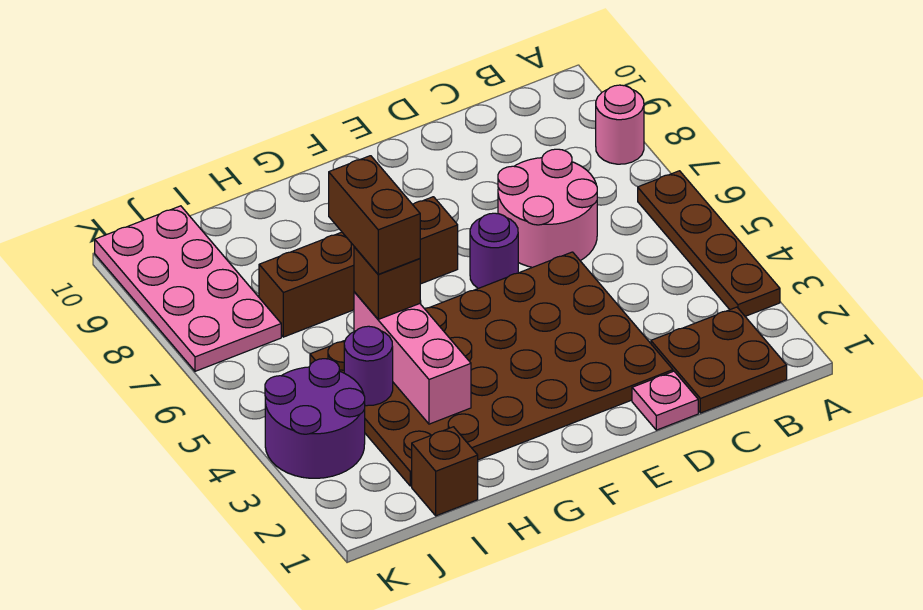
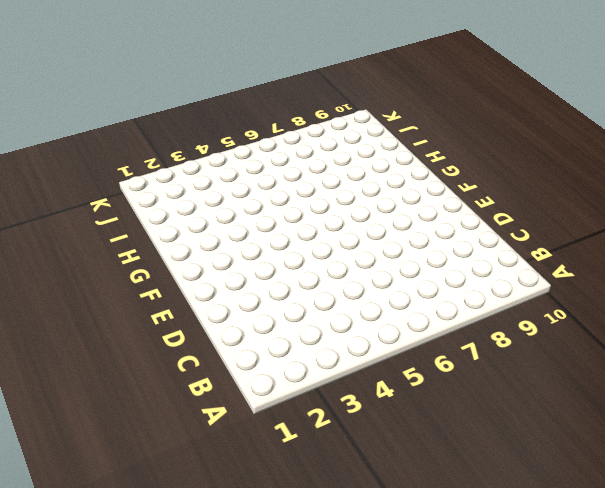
none -> brown 1x4 plate [638,171,780,316]
none -> pink 1x1 round brick [596,85,644,164]
none -> brown 2x2 plate [651,307,787,413]

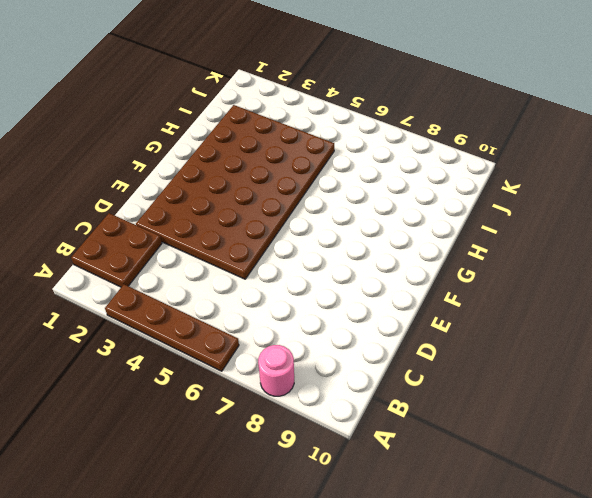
none -> pink 2x2 round brick [498,149,597,267]
none -> pink 1x1 plate [632,371,698,430]
none -> purple 1x1 round brick [470,213,518,288]

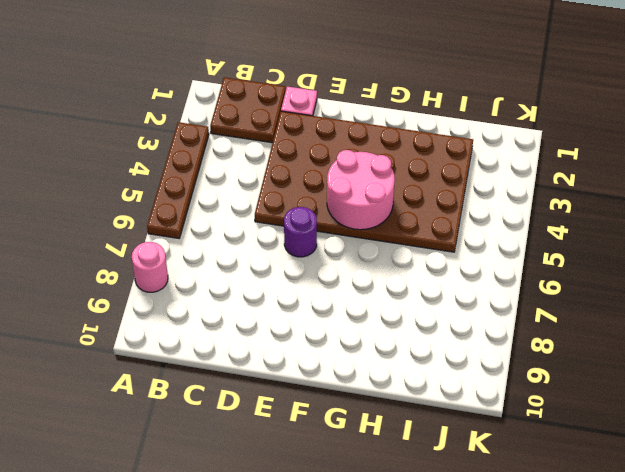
pink 2x2 round brick [327,150,395,230] -> pink 2x2 round brick moved to [498,149,597,267]
none -> brown 1x4 brick [259,197,458,337]
none -> brown 1x1 brick [412,427,478,516]
none -> purple 2x2 round brick [265,359,365,478]

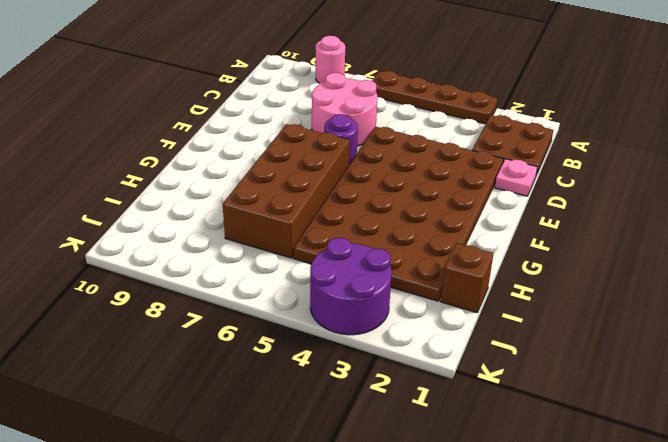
brown 2x4 brick [223,124,350,258] -> brown 1x4 brick [259,197,458,337]
none -> pink 2x4 plate [95,206,281,371]
none -> pink 1x3 brick [354,292,471,424]
none -> purple 1x1 round brick [344,326,393,406]

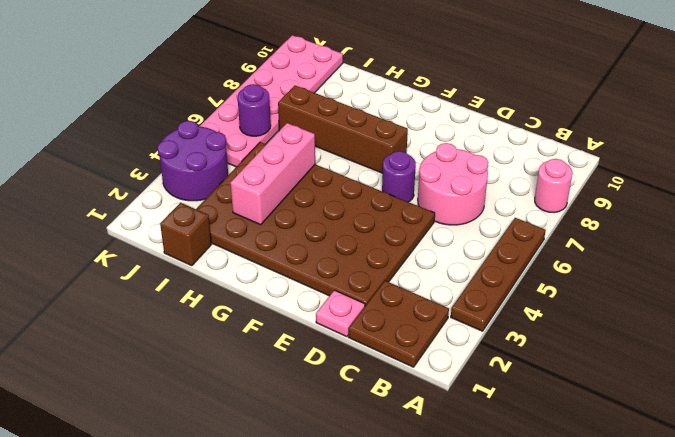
pink 2x6 plate [199,35,343,167] -> pink 2x4 plate [95,206,281,371]
purple 1x1 round brick [238,84,271,136] -> purple 1x1 round brick moved to [344,326,393,406]
none -> brown 1x1 brick [354,247,420,319]
none -> brown 1x2 brick [329,156,420,274]

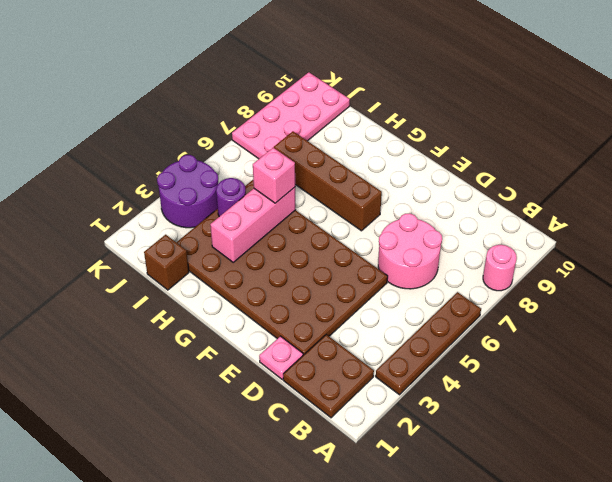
pink 1x1 brick [253,148,295,203] -> brown 1x1 brick [354,247,420,319]
none -> purple 1x1 round brick [470,213,518,288]
none -> brown 1x2 brick [329,156,420,274]

